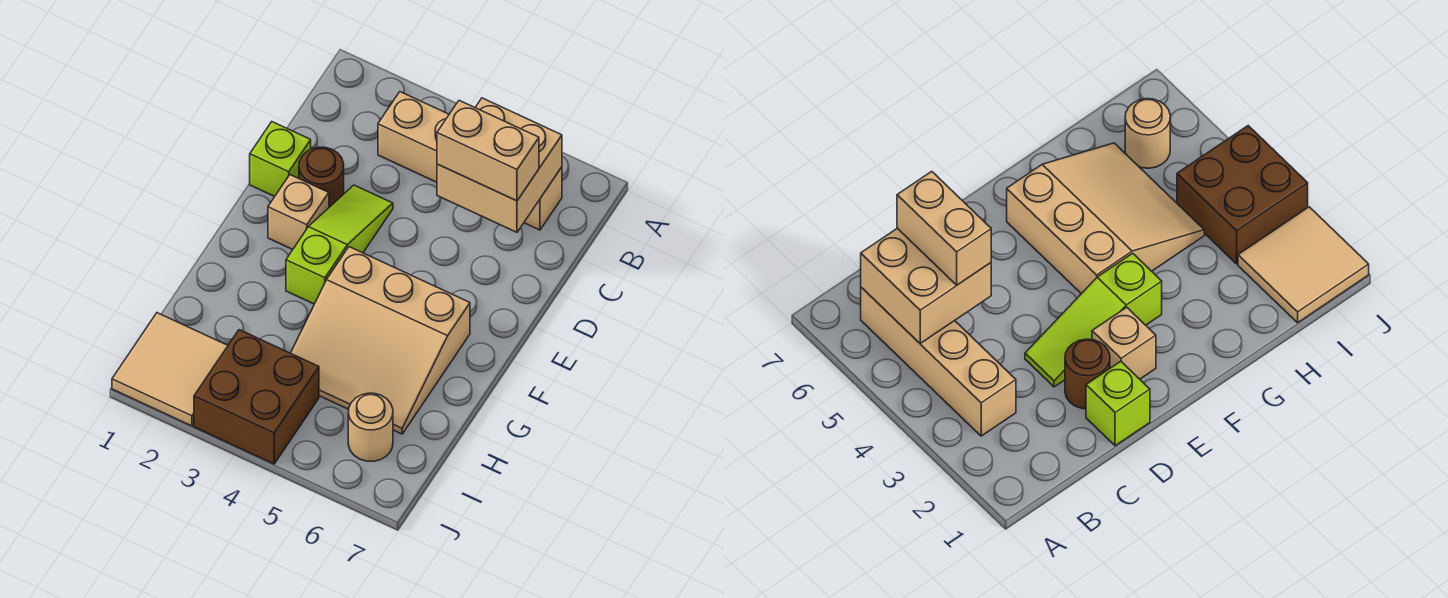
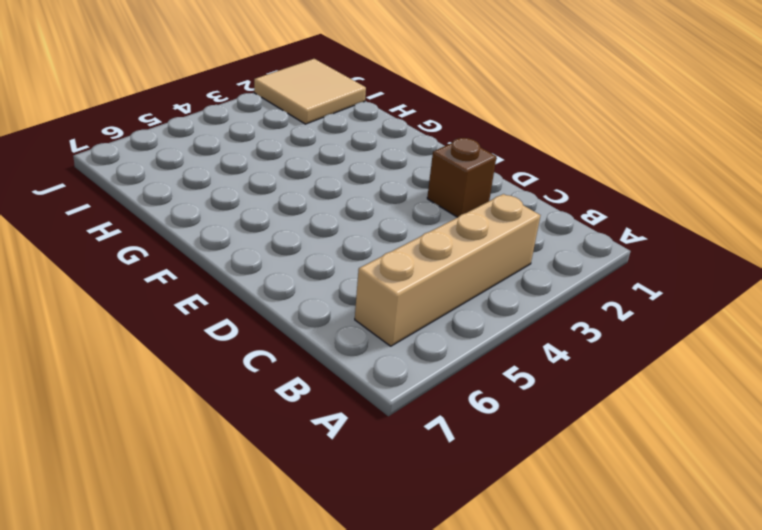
brown 1x1 brick [427,138,496,217] -> brown 1x1 round brick [299,147,344,207]
none -> lime 1x1 brick [250,122,311,197]
none -> lime 1x3 slope [286,185,393,304]

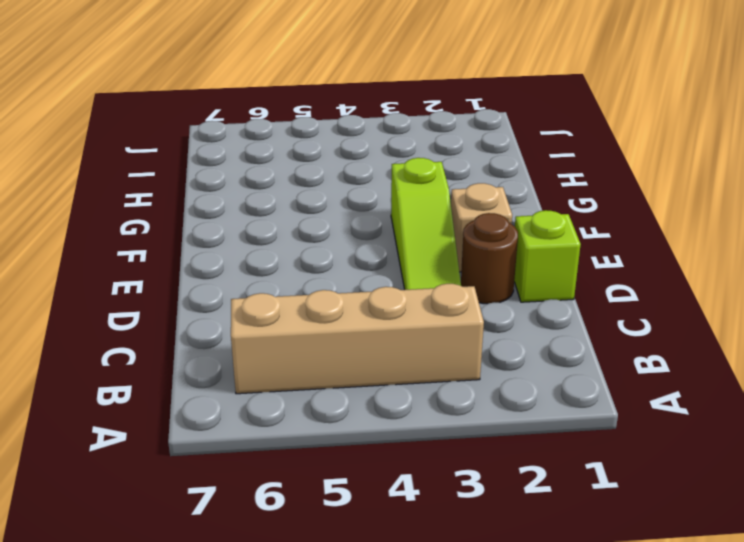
none -> tan 3x3 slope [291,247,470,434]
none -> tan 2x2 tile [112,313,228,426]

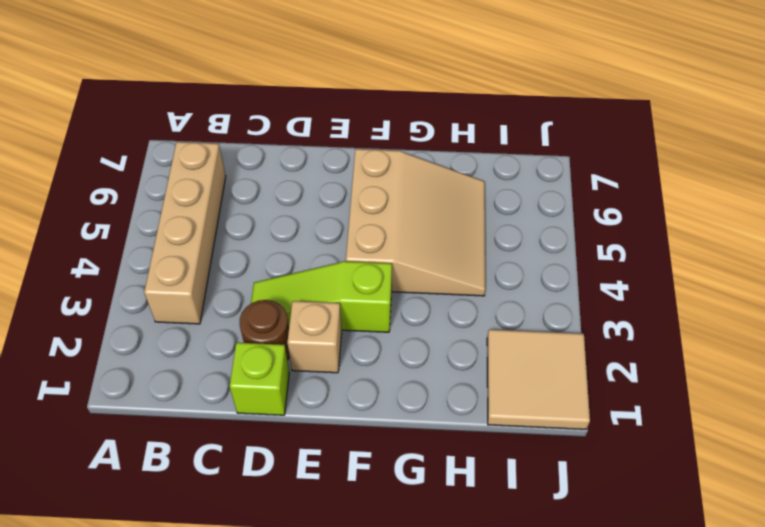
none -> brown 2x2 brick [194,330,319,464]
none -> tan 1x1 round brick [348,393,393,461]

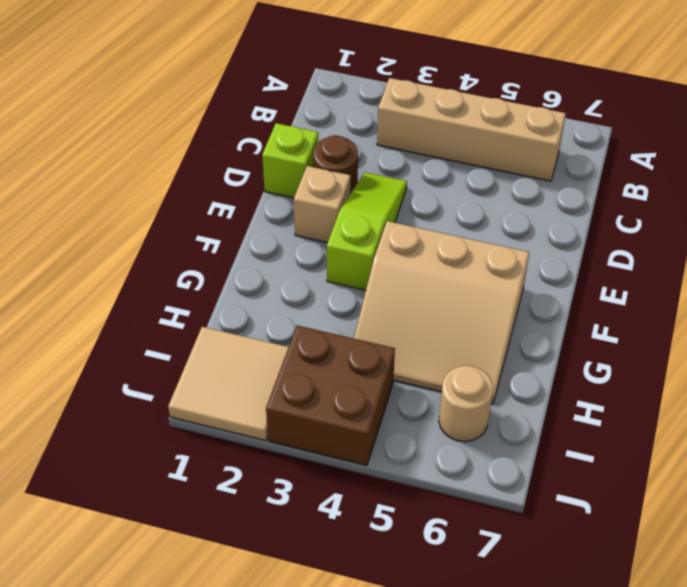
none -> tan 2x2 brick [437,98,562,232]
none -> tan 1x2 brick [437,100,539,201]

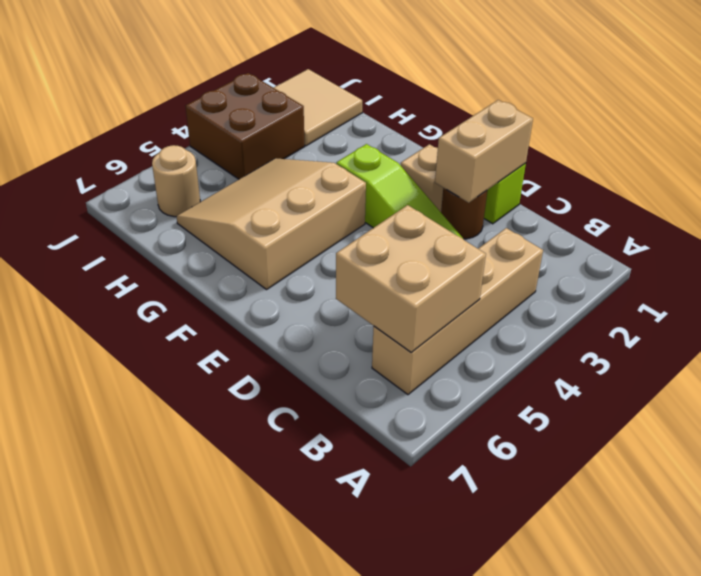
tan 1x2 brick [435,100,533,203] -> tan 1x2 brick moved to [437,100,539,201]

